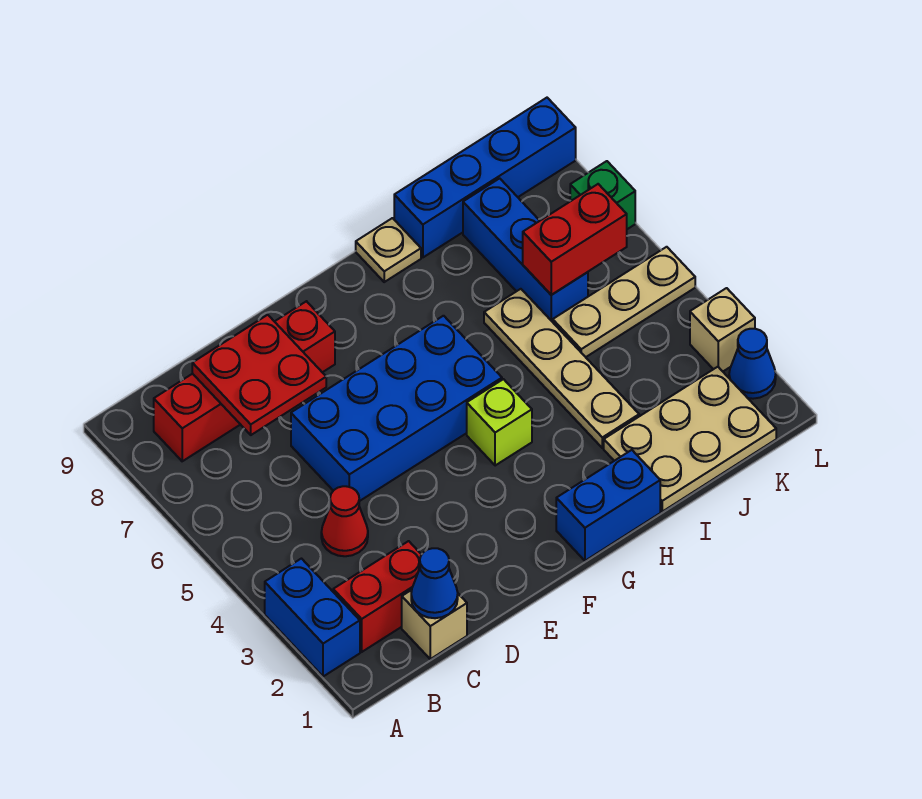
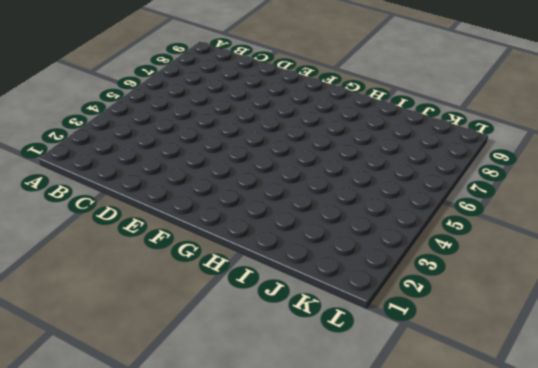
none -> blue 1x2 brick [265,559,360,677]
none -> red 1x2 brick [333,541,422,652]
none -> red 1x4 brick [154,301,335,461]

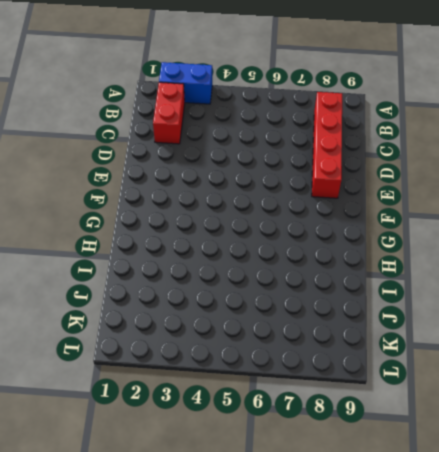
none -> tan 1x1 brick [402,590,467,659]
none -> red 1x1 cone [321,486,368,556]
none -> blue 2x4 brick [291,316,502,501]

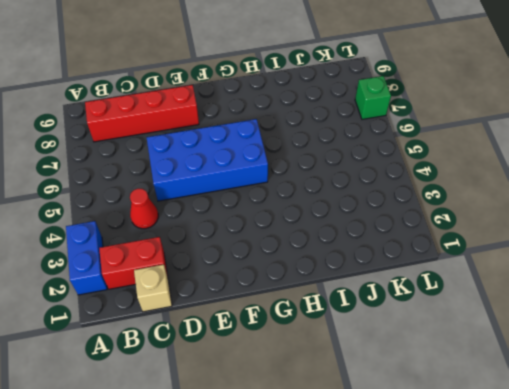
none -> blue 1x2 brick [556,450,660,561]
none -> lime 1x1 brick [467,379,532,466]
none -> tan 1x1 plate [356,218,421,282]

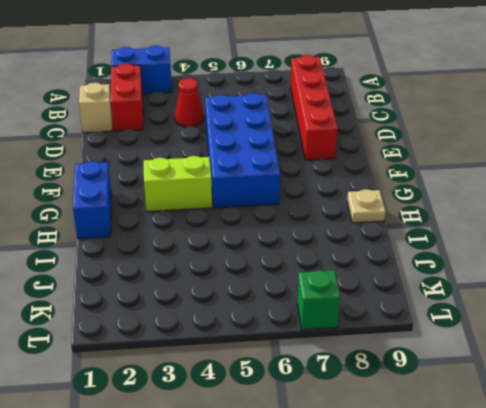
lime 1x2 brick [144,156,212,212] -> lime 1x1 brick [467,379,532,466]
none -> tan 2x3 plate [604,367,776,512]
none -> tan 1x4 plate [484,289,639,448]
none -> blue 1x4 brick [394,98,576,257]

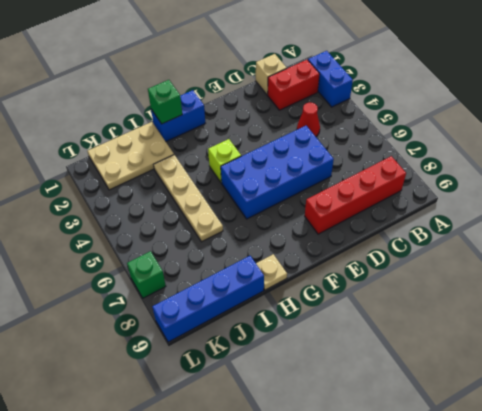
green 1x1 brick [148,80,182,124] -> none
none -> tan 1x3 plate [553,247,695,357]
none -> blue 1x3 brick [463,178,588,322]
none -> blue 1x1 cone [729,329,776,399]

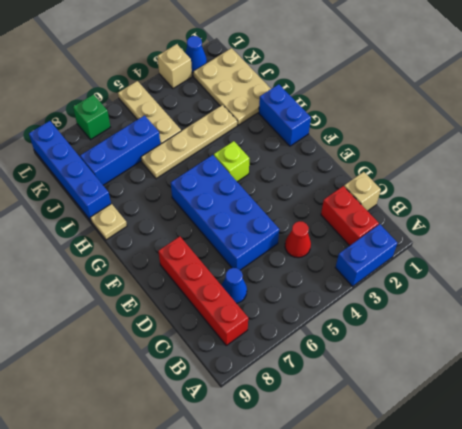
blue 1x1 cone [221,268,247,303] -> blue 1x1 cone moved to [411,548,458,618]
none -> red 2x2 plate [192,315,326,435]
none -> red 1x2 brick [523,184,627,295]

